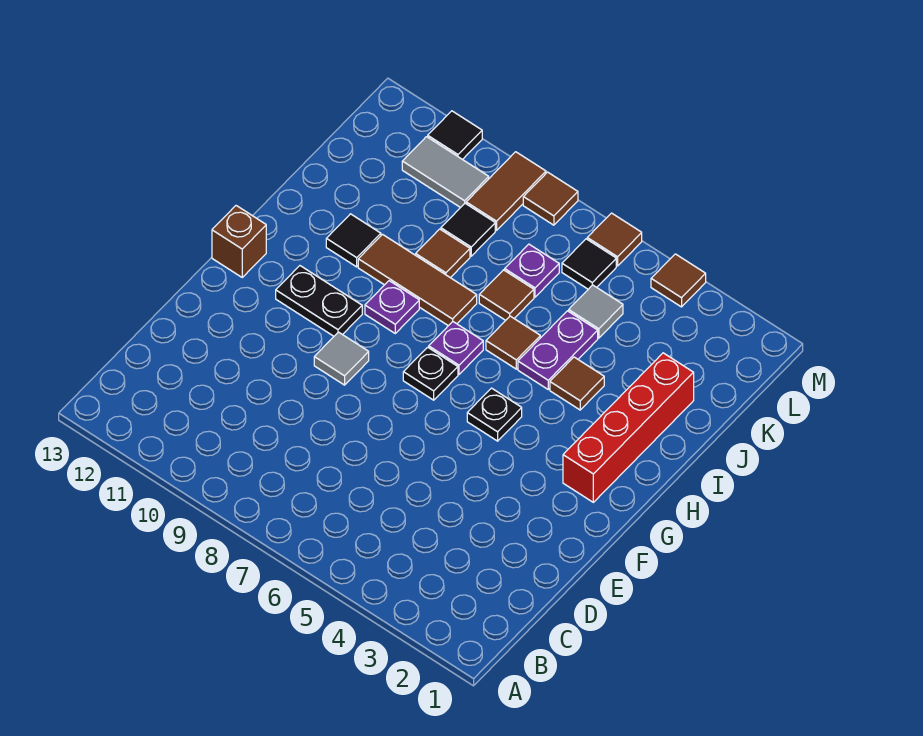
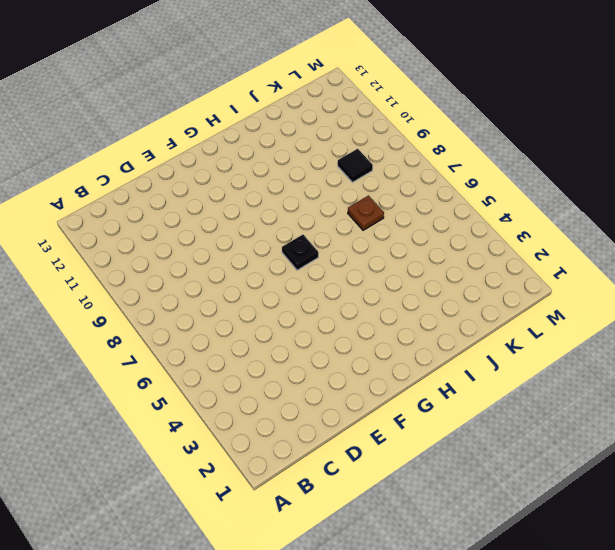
brown 1x1 plate [348,196,384,230] -> brown 1x1 tile [479,270,534,320]
none -> grey 1x1 tile [314,332,369,385]
none -> red 1x4 brick [563,353,694,502]
none -> black 1x1 plate [467,388,522,441]

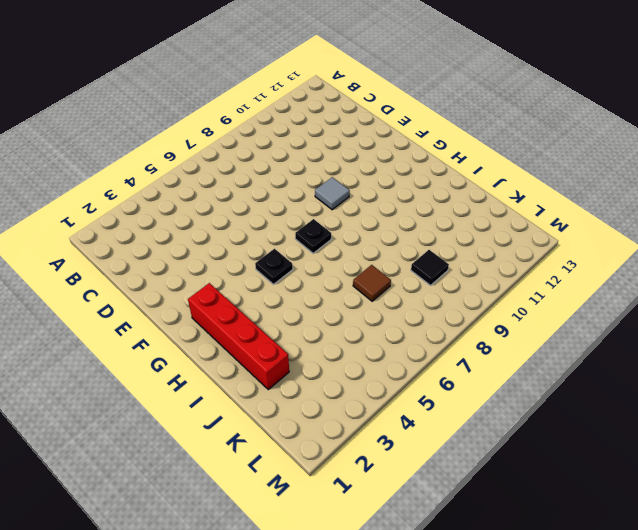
none -> black 1x2 plate [276,266,362,336]
none -> brown 1x1 brick [212,206,266,277]
none -> purple 1x1 plate [429,322,483,374]

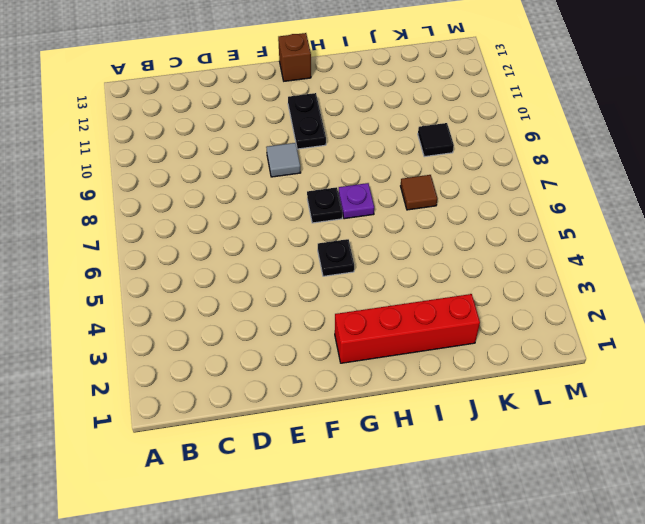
none -> purple 1x1 plate [365,281,419,333]
none -> brown 1x1 tile [550,357,604,410]
none -> purple 1x2 plate [518,311,598,389]

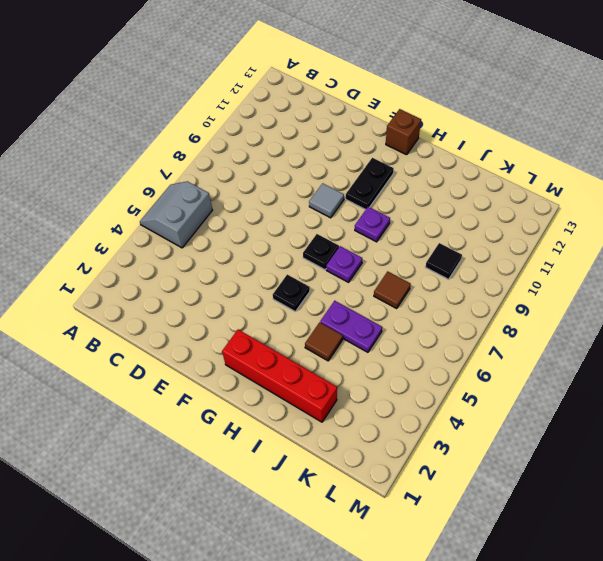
grey 2x2 slope [140,181,212,248] -> none
none -> brown 1x1 tile [486,316,540,369]
none -> brown 1x3 tile [358,235,477,326]
none -> black 1x1 tile [326,214,381,267]

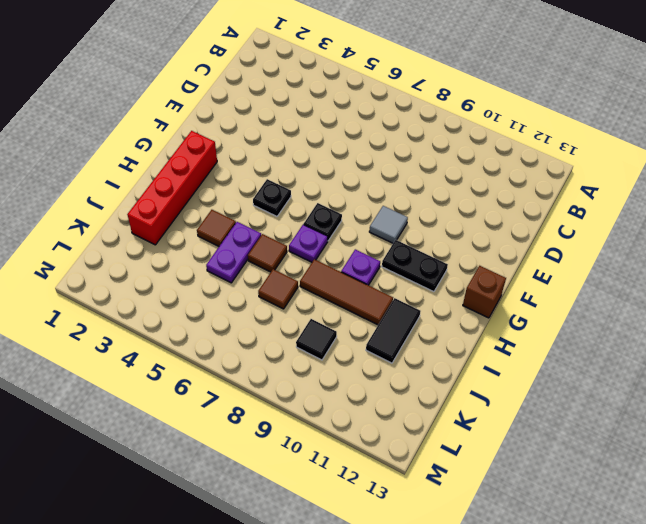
black 1x2 tile [366,298,421,363] -> black 1x1 tile [326,214,381,267]
none -> brown 1x1 tile [416,229,470,278]
none -> grey 1x1 tile [569,285,623,338]
none -> purple 1x1 plate [505,244,559,297]

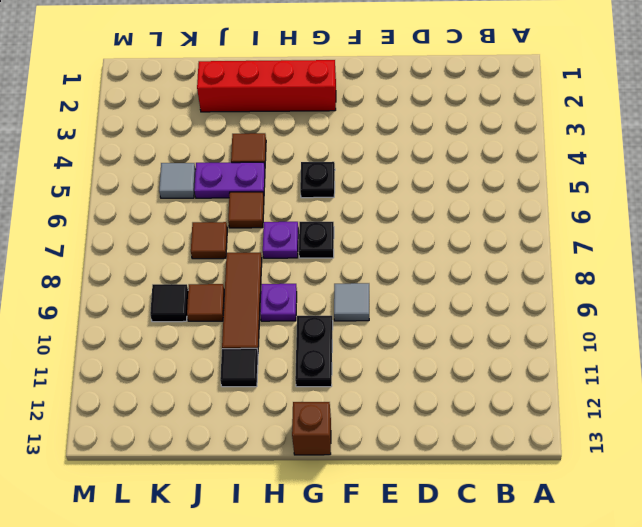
none -> purple 1x1 plate [505,244,559,297]
none -> black 1x1 tile [562,239,616,289]
none -> brown 1x2 tile [466,152,546,230]

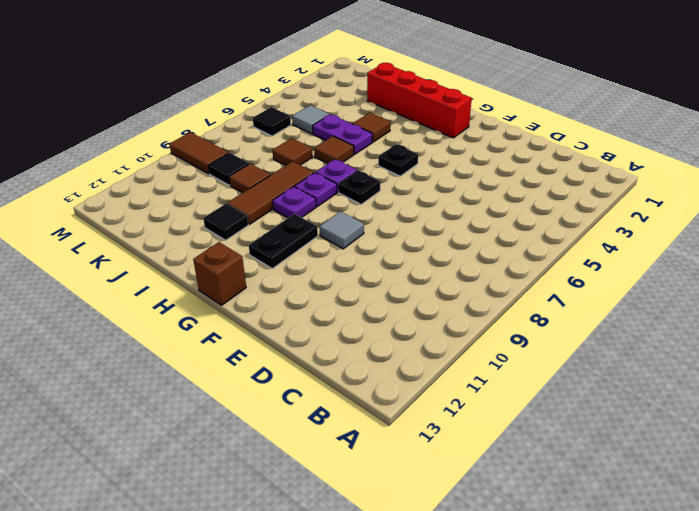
purple 1x1 plate [295,173,337,207] -> purple 1x1 plate moved to [505,244,559,297]
none -> grey 1x2 tile [402,137,489,208]
none -> brown 1x1 tile [651,254,706,307]
none -> brown 1x1 tile [587,213,642,266]

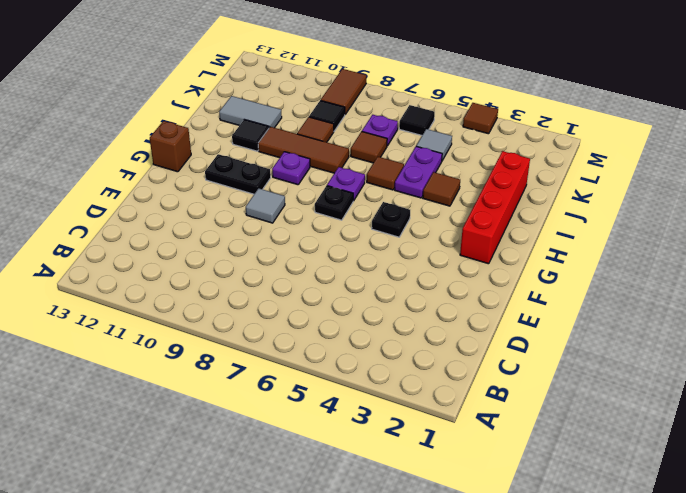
grey 1x2 tile [219,96,282,128] -> grey 1x2 tile moved to [402,137,489,208]
none -> brown 1x1 tile [587,213,642,266]
none -> brown 1x1 tile [523,172,578,225]
none -> black 1x1 tile [428,111,482,160]

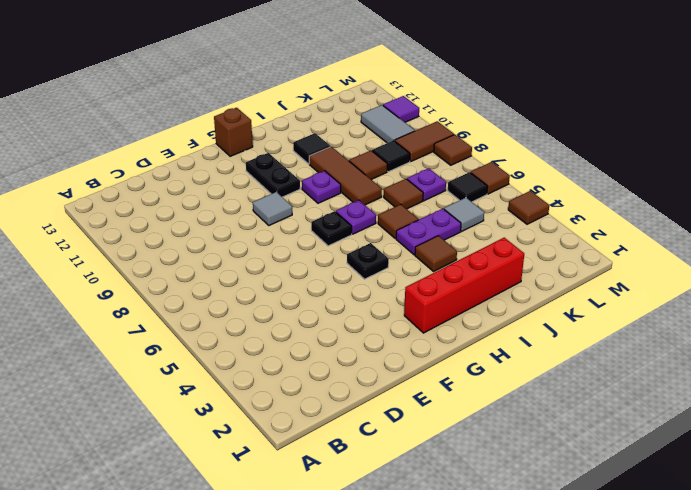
purple 1x1 tile [383,96,419,122] -> black 1x1 tile [428,111,482,160]

